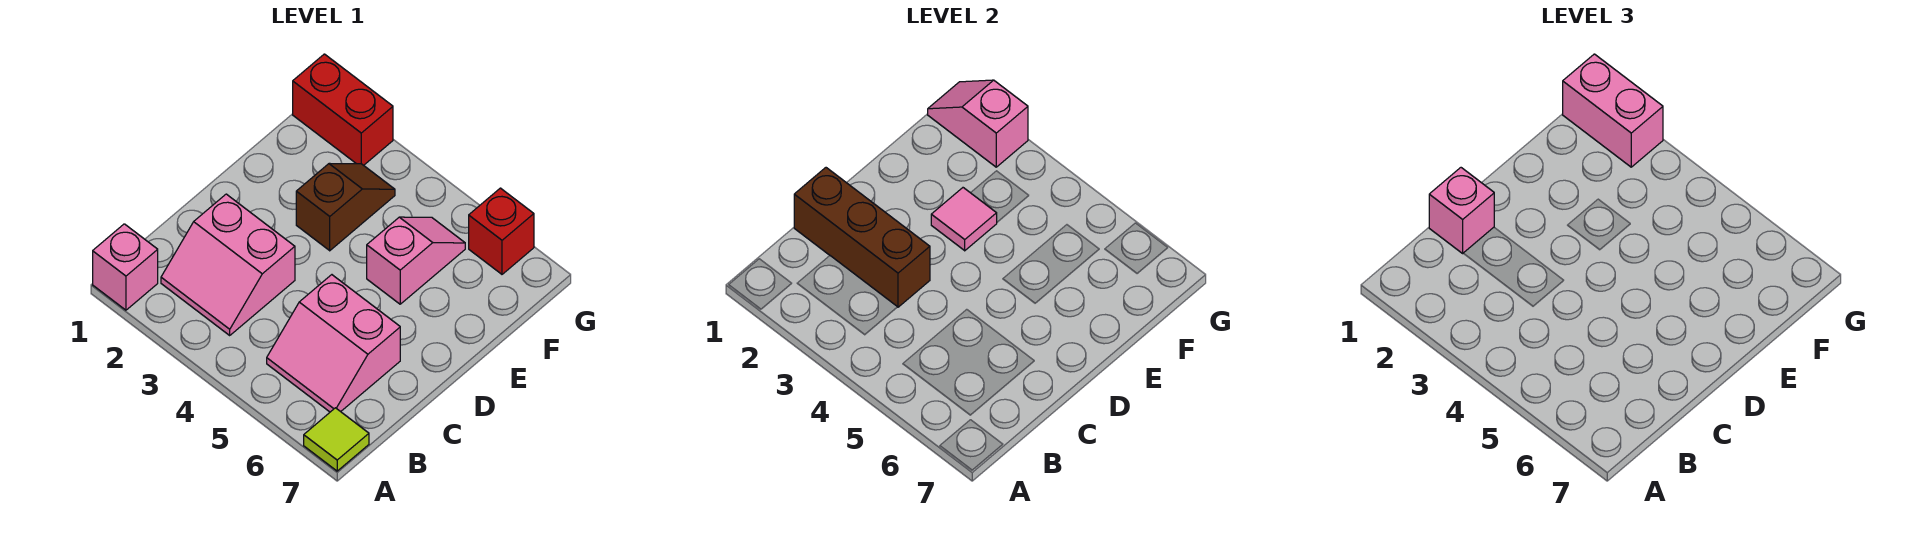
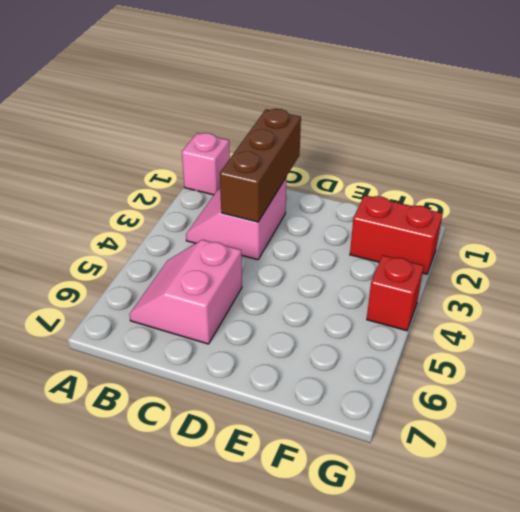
red 1x2 brick [350,195,443,274] -> red 1x2 brick turned to [293,54,393,165]
red 1x1 brick [367,255,424,331] -> red 1x1 brick moved to [469,188,534,274]
none -> lime 1x1 tile [304,408,369,471]
none -> brown 1x2 slope [296,163,395,251]
none -> pink 1x2 slope [367,217,465,304]

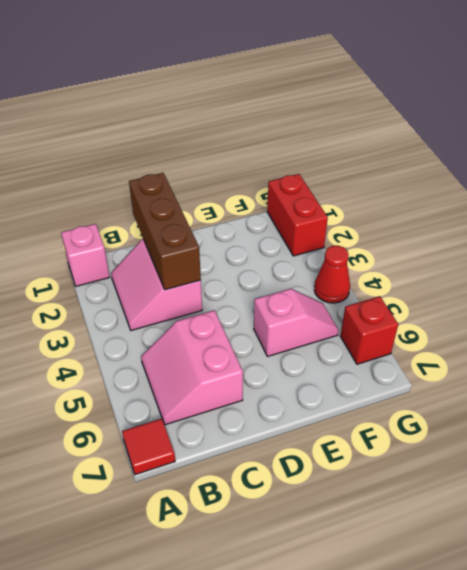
red 1x1 tile [122,419,175,475] -> lime 1x1 tile [304,408,369,471]
red 1x1 cone [314,246,350,303] -> none
none -> brown 1x2 slope [296,163,395,251]
none -> pink 1x1 tile [931,188,997,251]
none -> pink 1x2 slope [928,80,1028,167]

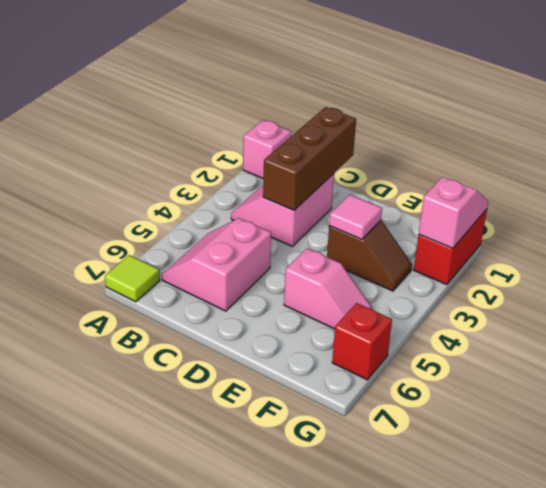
none -> pink 1x1 brick [1429,168,1494,253]
none -> pink 1x2 brick [1563,54,1663,167]

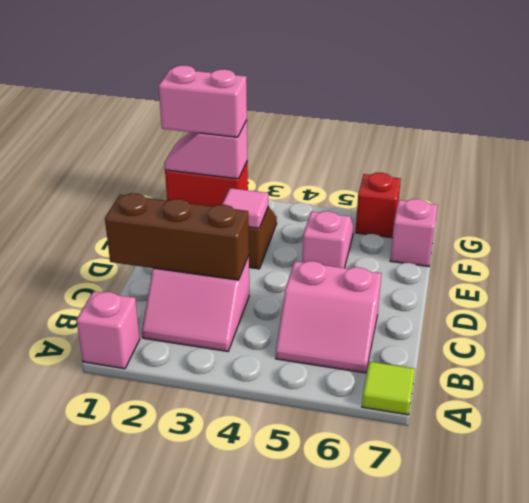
pink 1x1 brick [390,199,438,267] -> pink 1x1 brick moved to [1429,168,1494,253]

